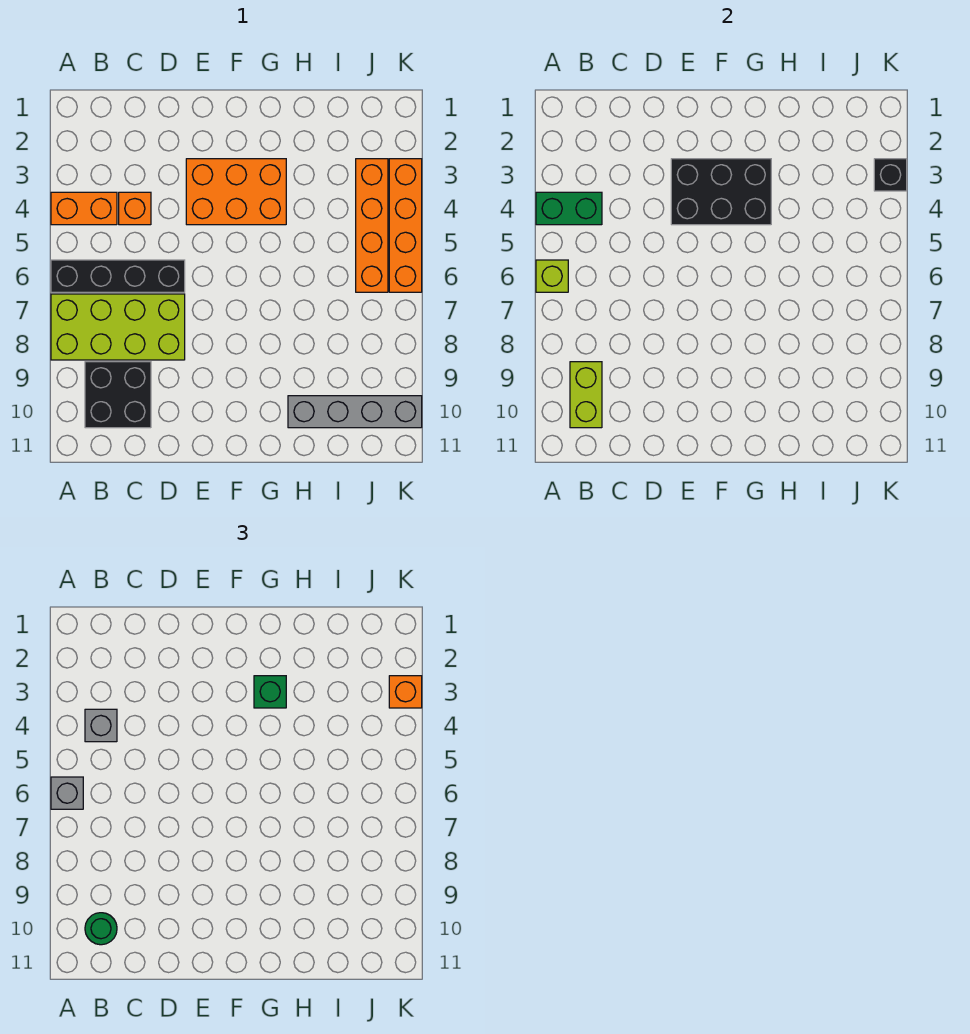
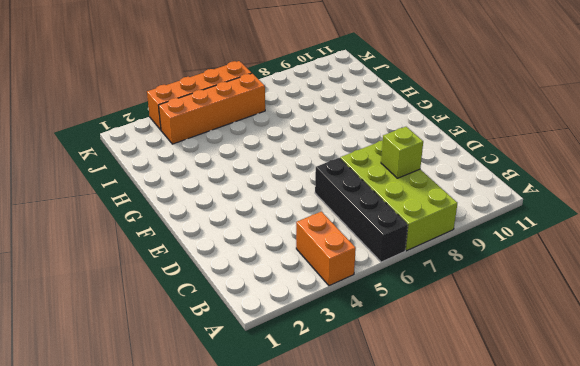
lime 1x1 brick [381,127,423,178] -> lime 1x1 brick moved to [536,260,568,292]
none -> black 2x2 brick [85,362,151,428]
none -> orange 1x1 brick [119,192,151,225]
none -> orange 2x3 brick [186,159,286,225]

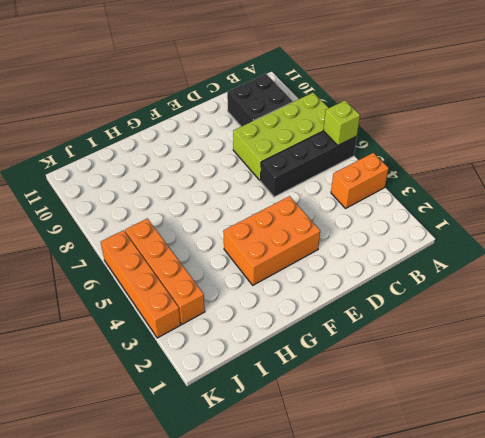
none -> orange 1x1 brick [119,192,151,225]
none -> grey 1x4 brick [288,396,422,428]
none -> green 1x2 brick [536,192,602,225]

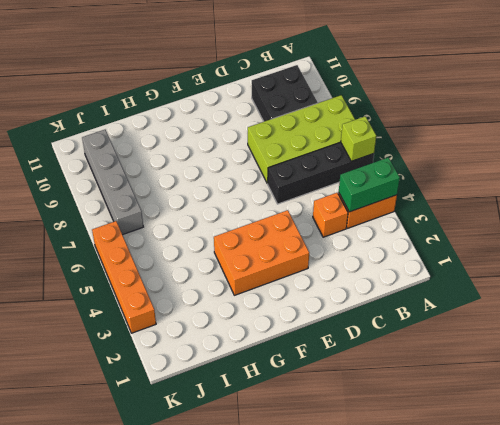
grey 1x4 brick [82,130,143,235] -> grey 1x4 brick turned to [288,396,422,428]
none -> orange 1x4 brick [356,159,388,292]
none -> lime 1x2 brick [570,362,602,428]
none -> black 2x3 brick [671,159,771,225]

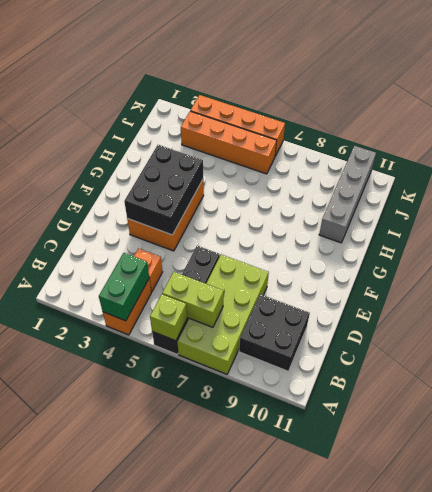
lime 1x2 brick [162,272,224,327] -> lime 1x2 brick moved to [570,362,602,428]
none -> black 1x1 brick [874,159,907,191]
none -> grey 1x1 brick [51,777,83,809]
none -> grey 1x1 brick [85,709,117,742]

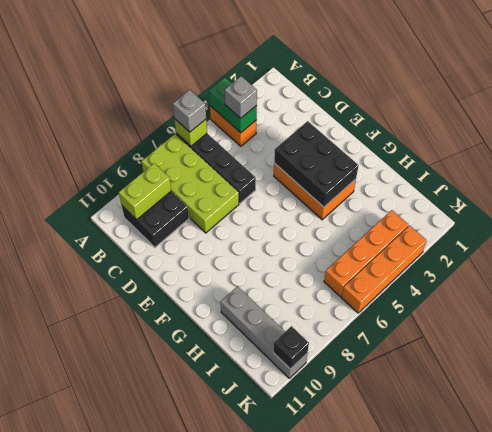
black 1x1 brick [273,326,309,369] -> black 1x1 brick moved to [874,159,907,191]
none -> orange 1x1 brick [119,192,151,225]
none -> green 1x1 round brick [85,913,117,945]
none -> green 1x1 brick [254,676,286,708]

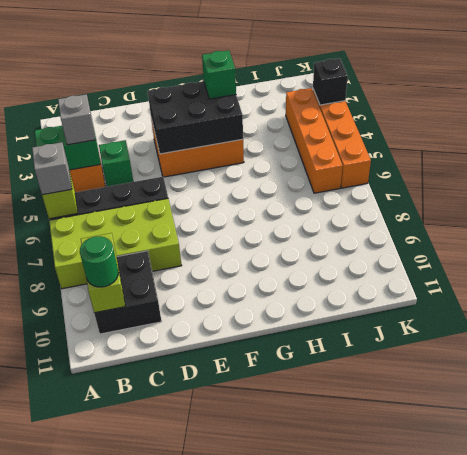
green 1x1 brick [99,140,133,187] -> orange 1x1 brick [119,192,151,225]
none -> grey 1x4 brick [288,396,422,428]
none -> orange 1x1 brick [389,676,422,708]

